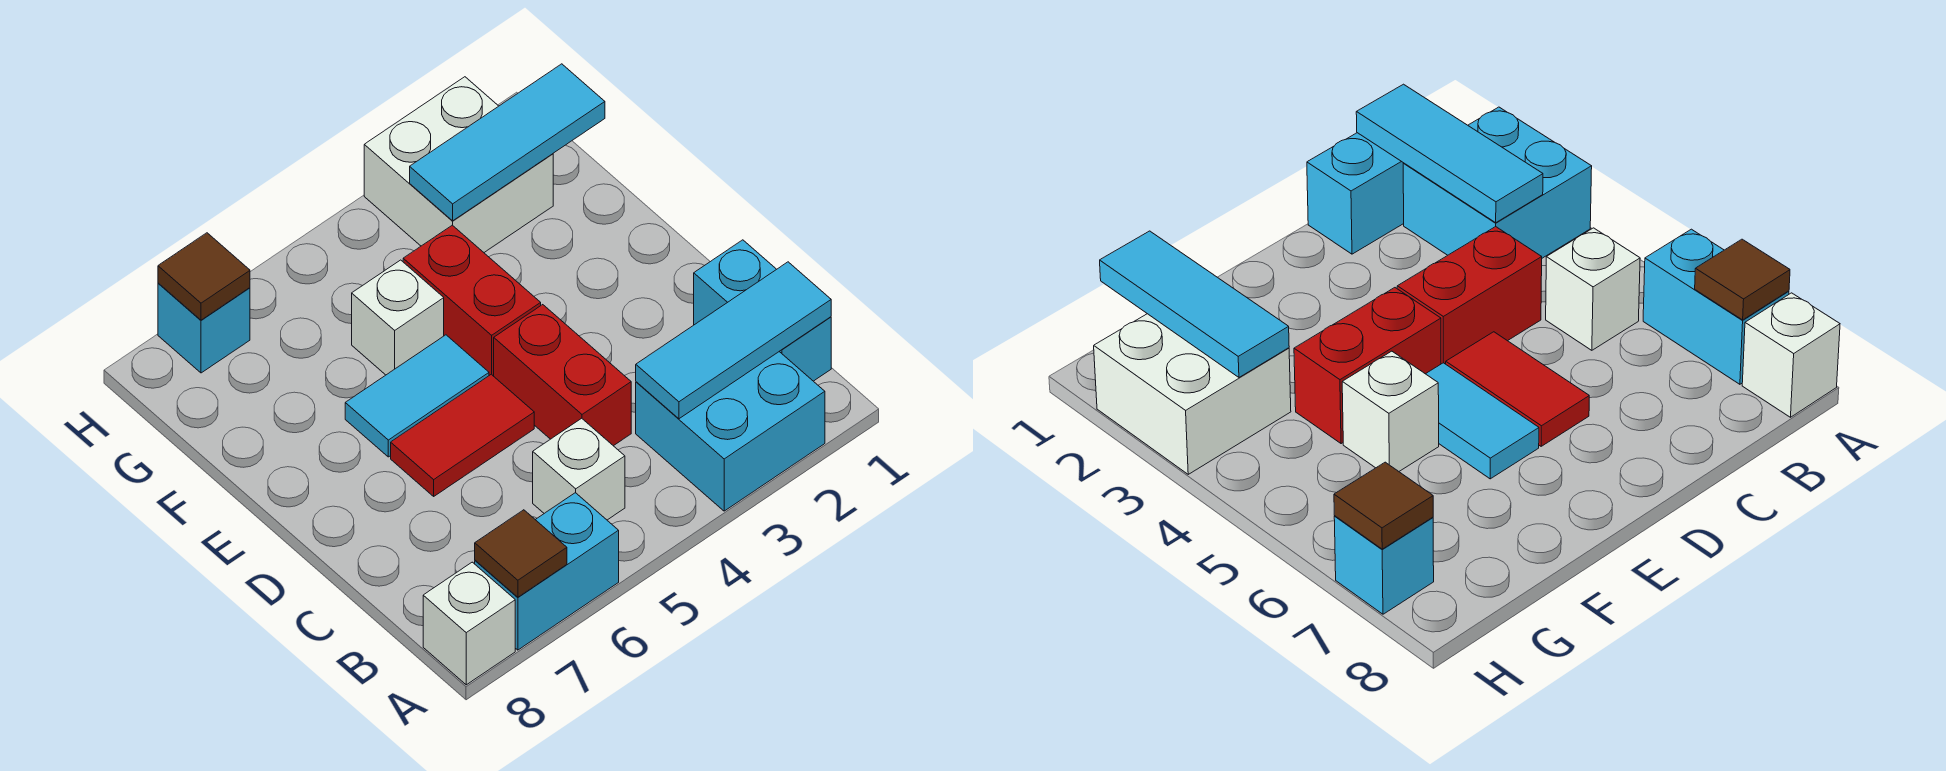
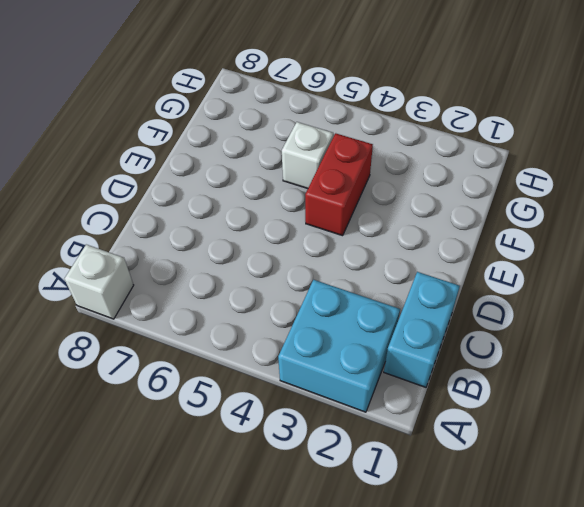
none -> cyan 1x2 brick [475,493,619,650]
none -> white 1x1 brick [533,418,625,520]
none -> red 1x2 brick [494,305,631,446]

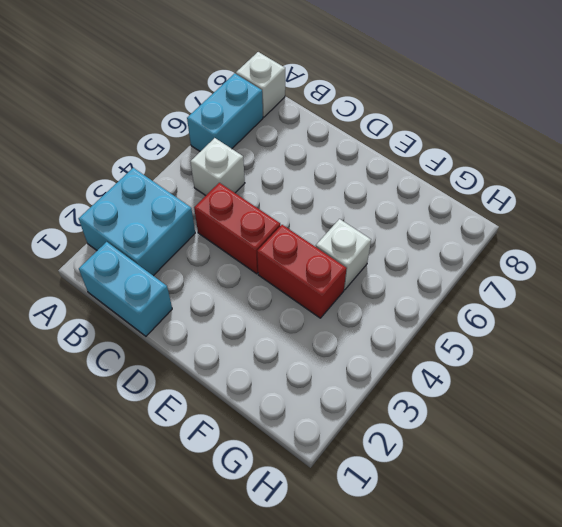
none -> red 1x2 tile [391,374,534,496]
none -> cyan 1x2 tile [345,335,489,457]
none -> white 2x2 brick [364,77,553,252]

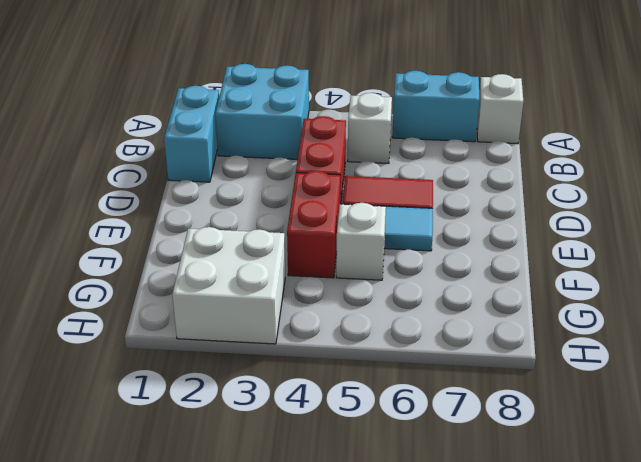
none -> cyan 1x1 brick [158,283,250,373]
none -> brown 1x1 tile [475,510,567,597]
none -> cyan 1x3 tile [636,262,831,419]

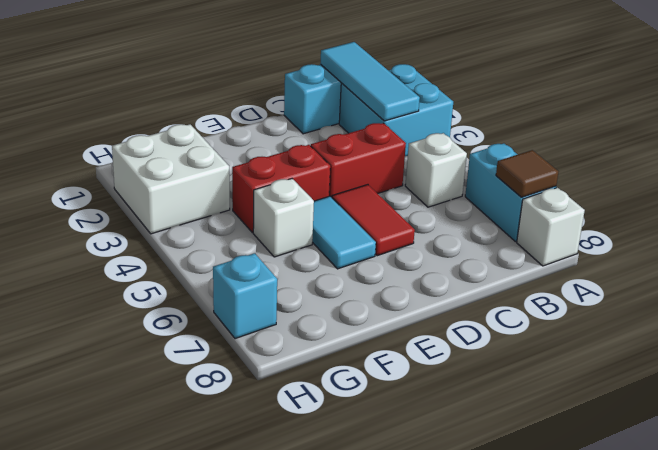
none -> cyan 1x3 tile [410,64,605,221]
none -> brown 1x1 tile [158,233,250,320]

